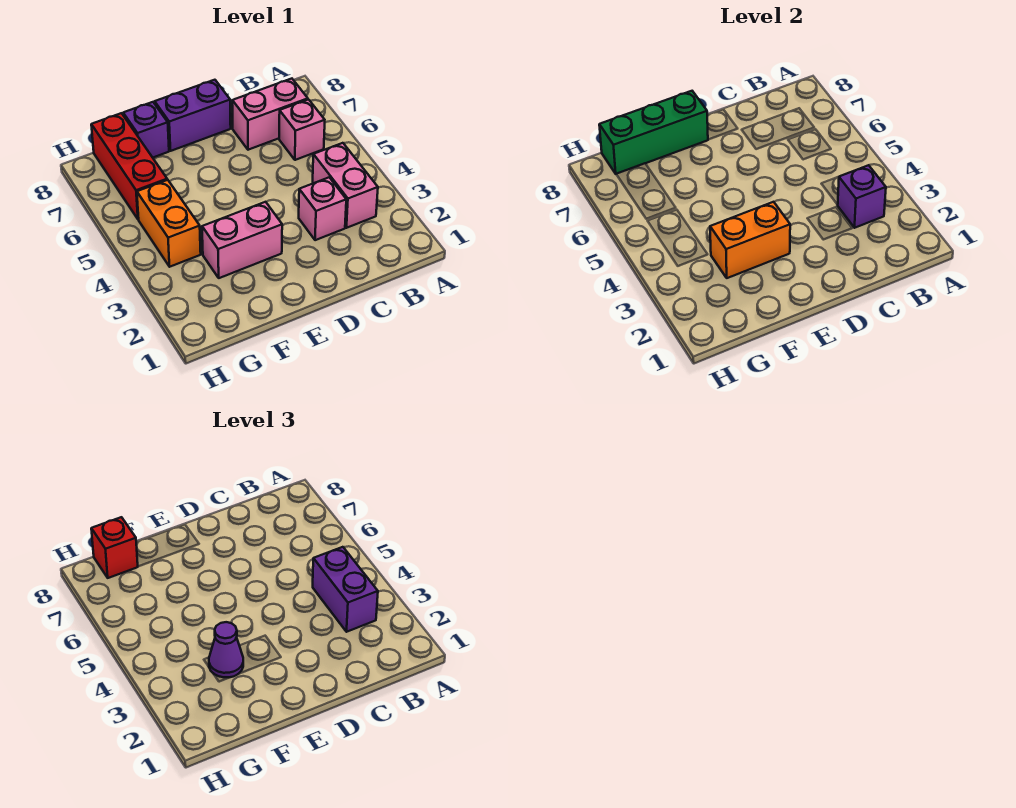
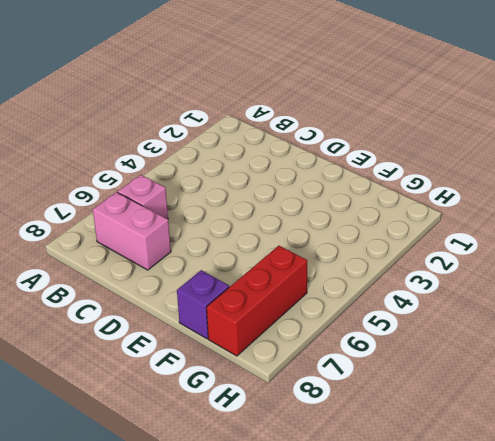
none -> pink 1x2 brick [313,143,378,228]
none -> pink 1x1 brick [299,177,346,240]
none -> purple 1x2 brick [155,80,231,151]

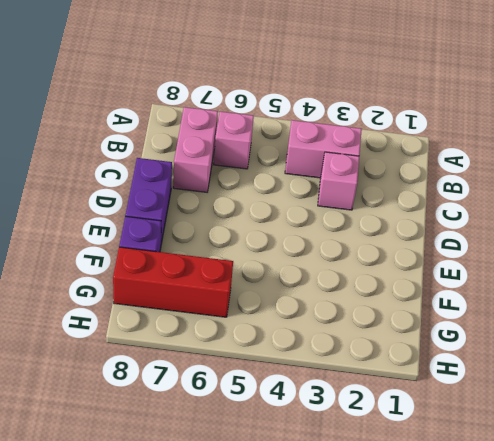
none -> pink 1x2 brick [202,202,282,278]
none -> orange 1x2 brick [137,180,201,267]
none -> purple 1x1 brick [837,165,886,228]

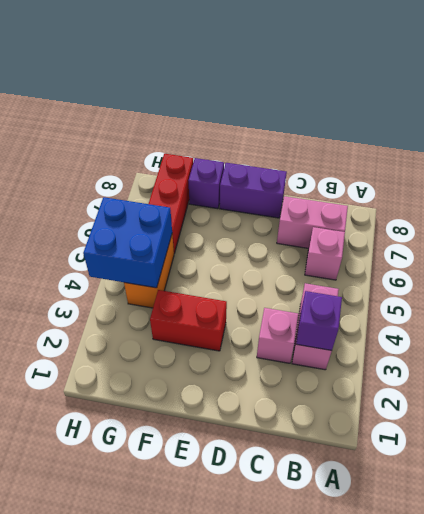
red 1x2 brick [150,290,227,351] -> pink 1x2 brick [202,202,282,278]
blue 2x2 brick [83,197,172,288] -> none
none -> orange 1x2 brick [710,202,790,278]
none -> green 1x3 brick [599,91,708,174]
none -> purple 1x2 brick [313,547,378,632]

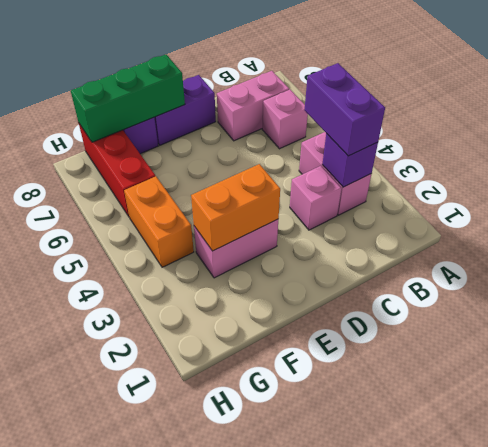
none -> purple 1x1 cone [209,622,243,677]
none -> red 1x1 brick [91,517,138,578]

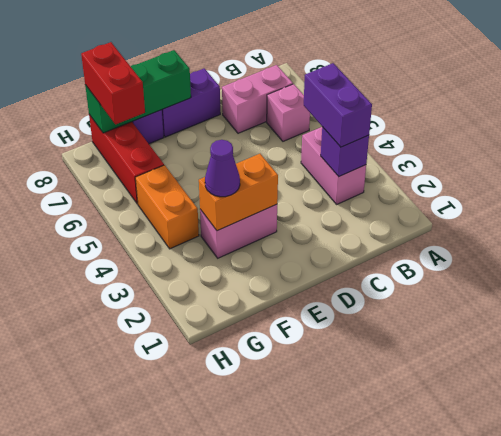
red 1x2 brick [81,42,145,124] -> red 1x1 brick [91,517,138,578]
none -> pink 1x1 brick [299,177,346,240]

